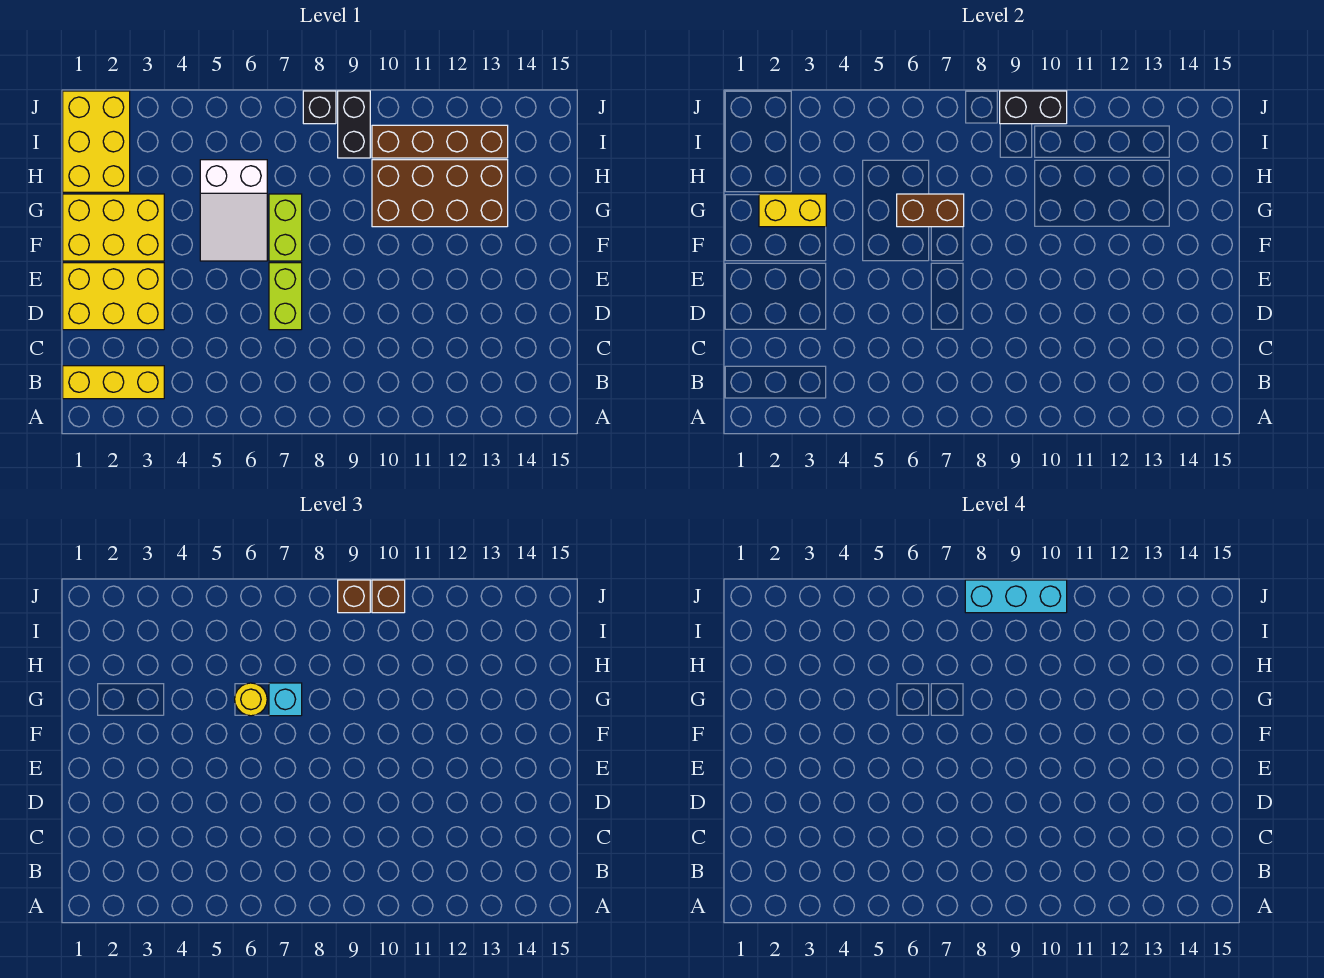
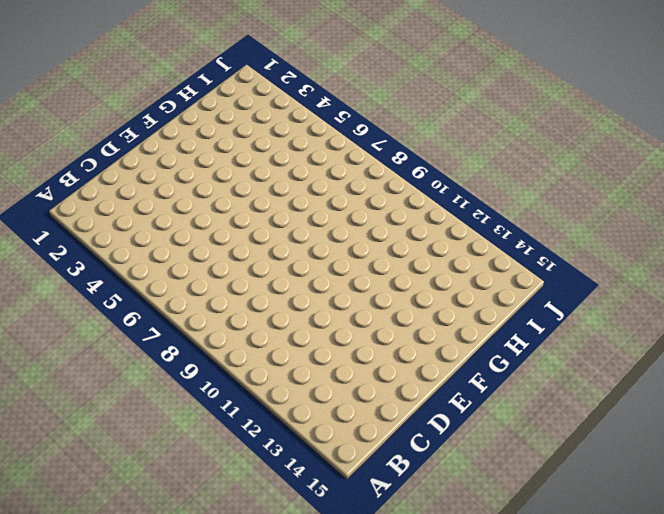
none -> yellow 1x3 brick [63,366,164,399]
none -> yellow 2x3 brick [63,263,164,330]
none -> lime 1x2 brick [269,263,302,330]

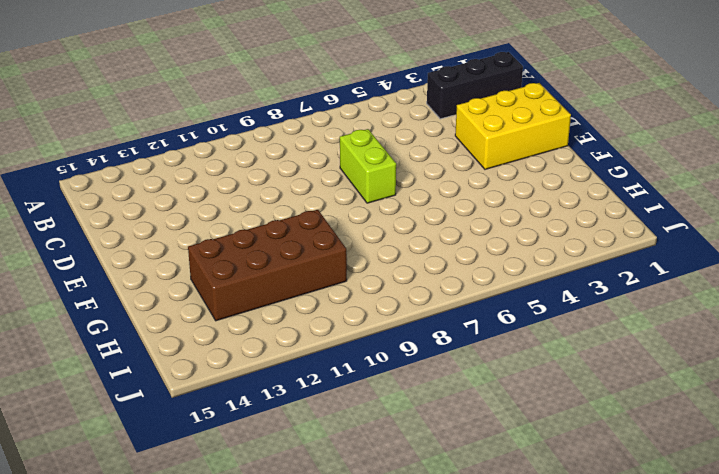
black 1x3 brick [427,52,523,119] -> yellow 1x3 brick [63,366,164,399]
none -> yellow 2x3 brick [63,194,164,261]
none -> white 2x3 slope [200,160,267,261]
none -> lime 1x2 brick [269,194,302,261]

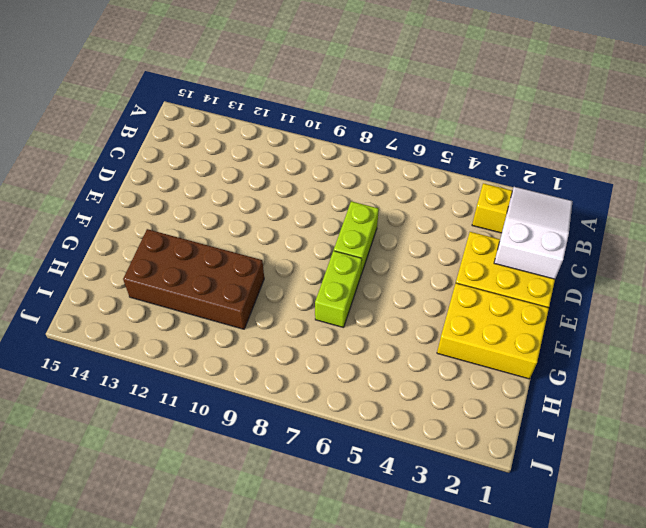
white 2x3 slope [494,187,573,279] -> white 2x3 slope moved to [200,160,267,261]
none -> yellow 2x3 brick [63,91,130,192]
none -> black 1x2 brick [338,91,370,158]
none -> brown 1x4 brick [372,125,508,158]

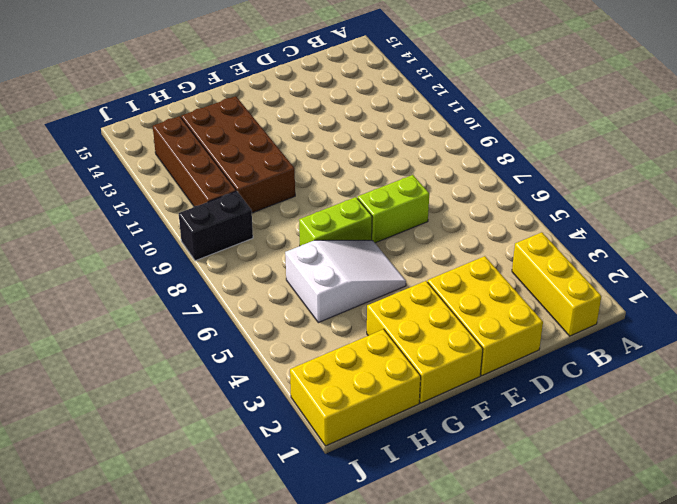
none -> black 1x1 brick [303,91,336,124]
none -> yellow 1x2 brick [759,194,826,227]
none -> brown 1x2 brick [897,194,964,227]

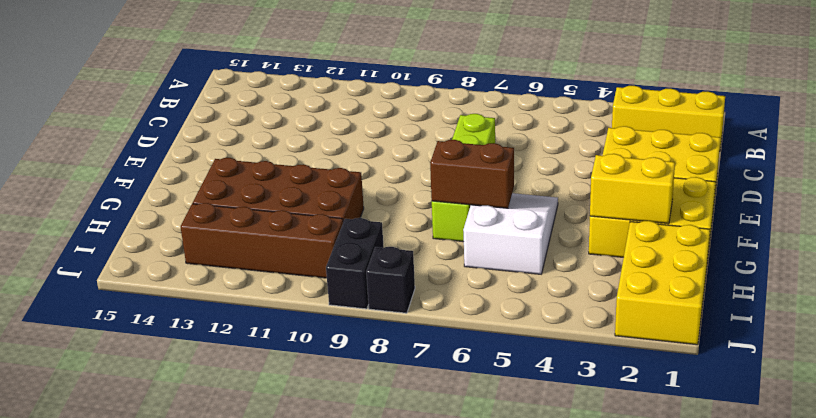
none -> black 1x2 brick [1000,91,1067,124]
none -> yellow 1x1 round brick [235,683,267,716]
none -> cyan 1x1 brick [269,683,302,716]

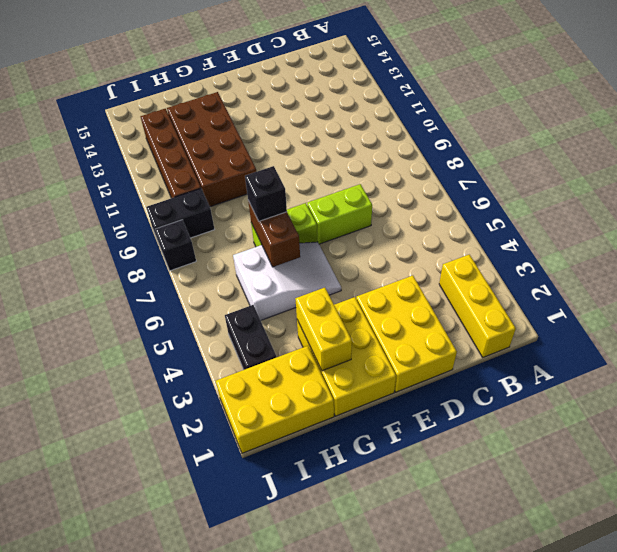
black 1x1 brick [245,166,287,221] -> cyan 1x1 brick [269,683,302,716]
black 1x2 brick [225,305,277,370] -> black 1x2 brick moved to [1000,91,1067,124]
none -> yellow 1x1 round brick [235,683,267,716]
none -> brown 1x1 brick [338,580,370,613]
none -> brown 1x1 brick [372,580,405,613]

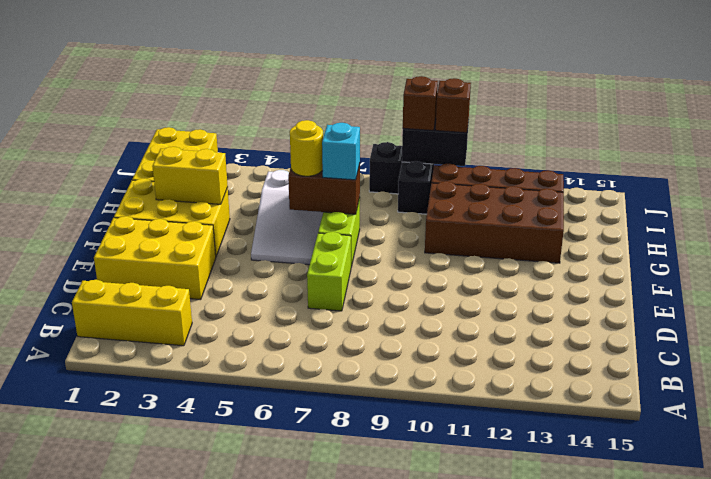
none -> cyan 1x3 brick [965,580,1067,613]

